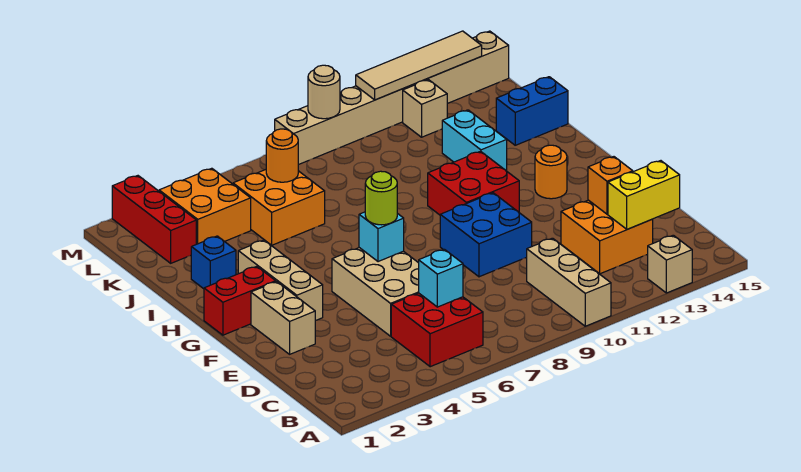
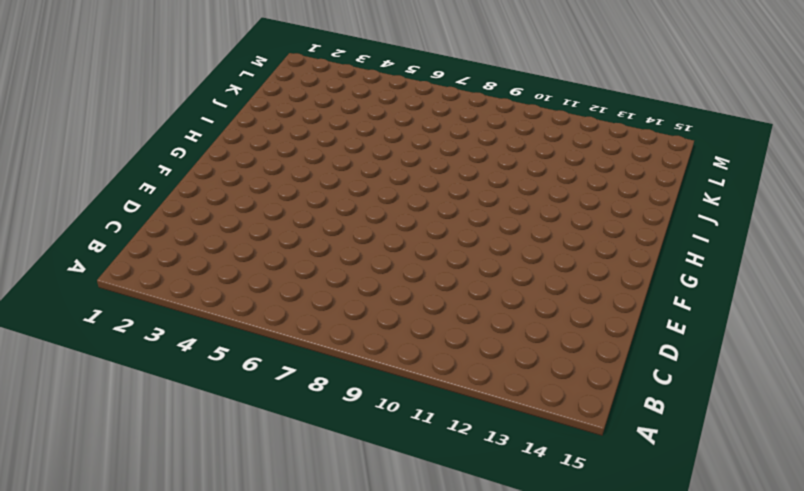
none -> tan 1x3 brick [526,238,611,326]
none -> tan 1x1 brick [647,235,692,293]
none -> red 2x2 brick [391,293,483,367]

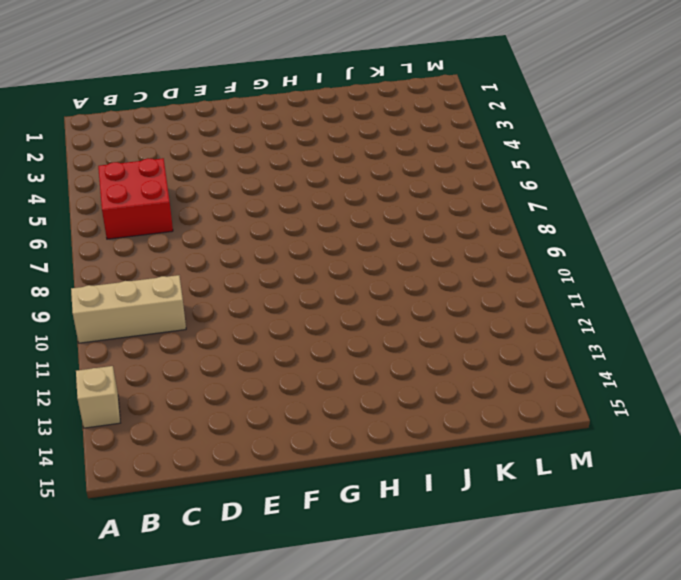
none -> orange 2x2 brick [561,200,653,274]
none -> tan 2x3 brick [332,248,419,336]
none -> tan 1x2 brick [251,282,315,354]

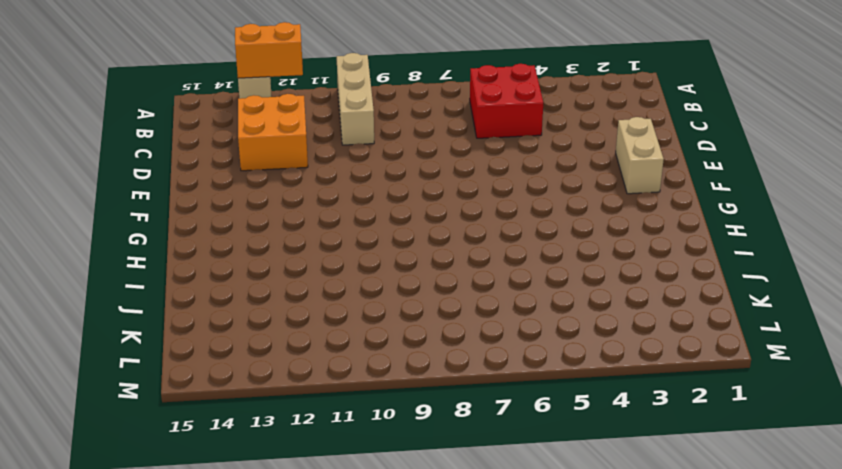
orange 1x2 brick [235,22,303,78] -> none
none -> tan 2x3 brick [332,248,419,336]
none -> blue 2x2 brick [440,193,532,277]
none -> tan 1x3 brick [238,240,323,321]

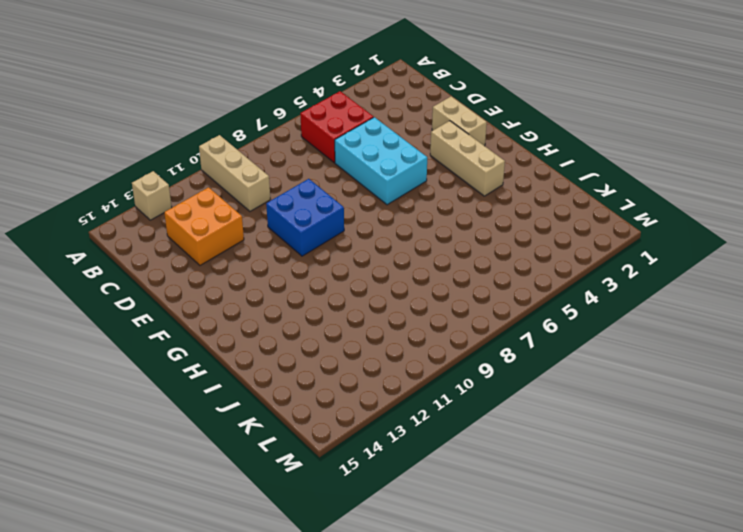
cyan 2x3 brick [335,117,427,205] -> tan 2x3 brick [332,248,419,336]
none -> red 1x2 brick [204,266,276,335]
none -> red 2x2 brick [428,151,519,215]
none -> orange 1x1 round brick [535,145,567,199]

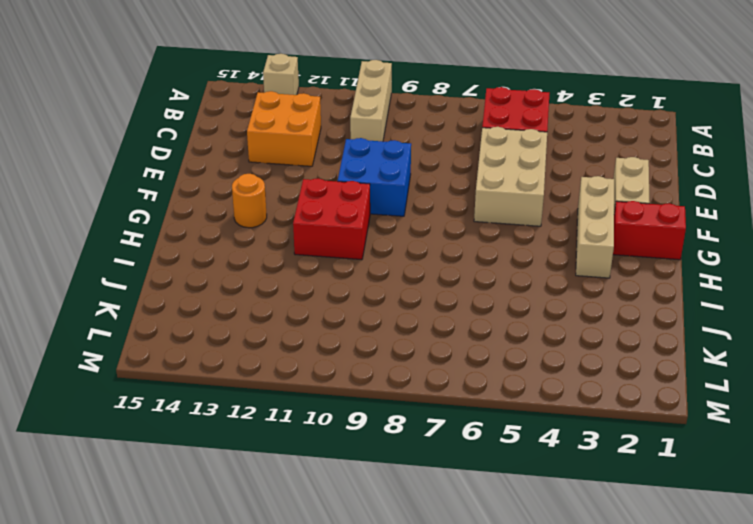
none -> blue 1x1 brick [191,236,236,289]
none -> cyan 1x2 brick [442,110,507,171]
none -> orange 2x2 brick [233,170,325,245]

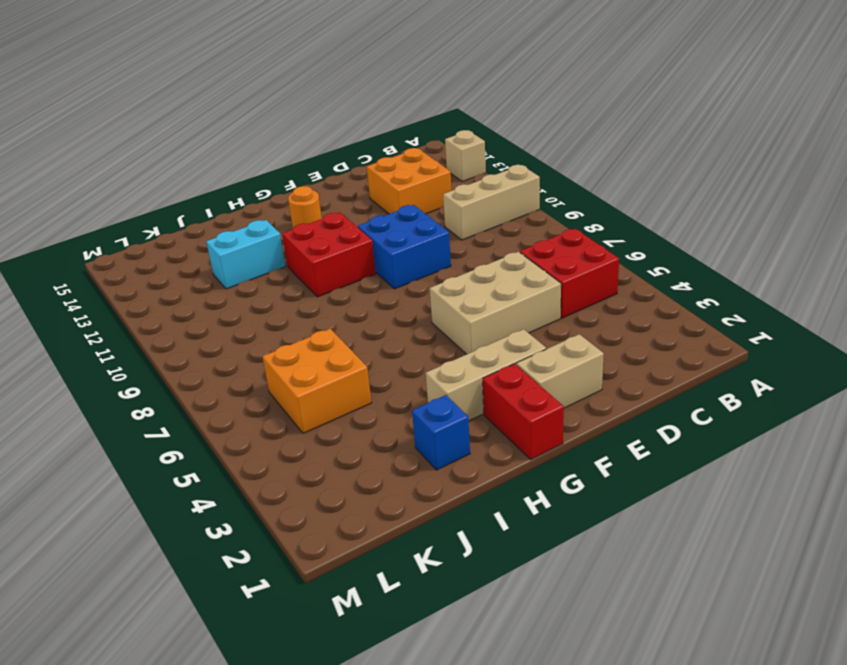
none -> blue 1x2 brick [496,77,568,145]
none -> red 1x3 brick [112,176,196,263]
none -> orange 2x2 brick [159,168,251,244]

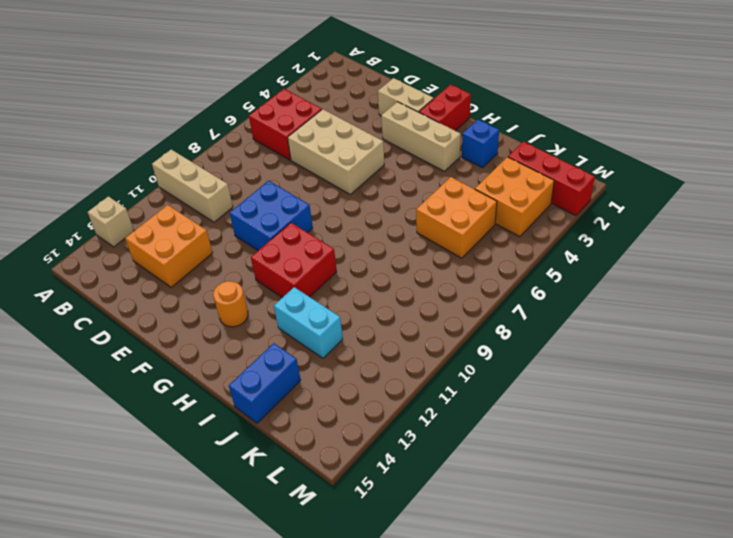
none -> tan 1x1 brick [403,80,447,137]
none -> tan 1x8 brick [275,31,509,165]
none -> cyan 1x1 brick [419,249,463,307]

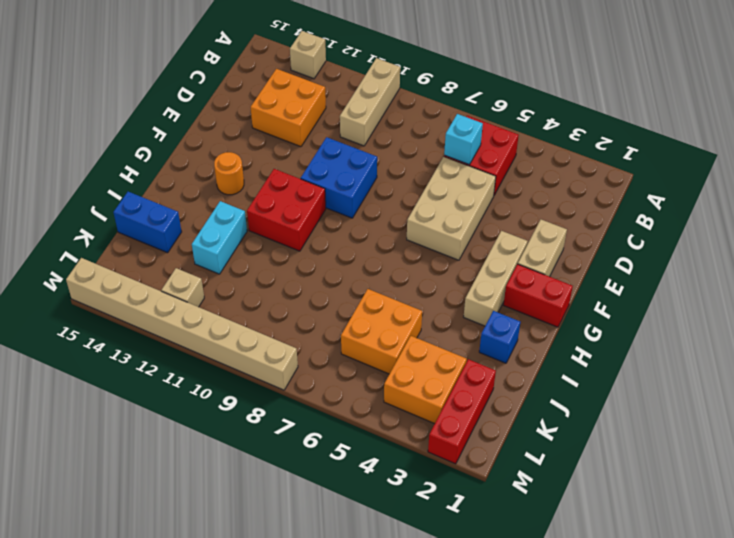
none -> yellow 1x2 brick [608,161,680,229]
none -> orange 1x1 brick [588,157,633,214]
none -> cyan 1x1 brick [359,212,404,262]

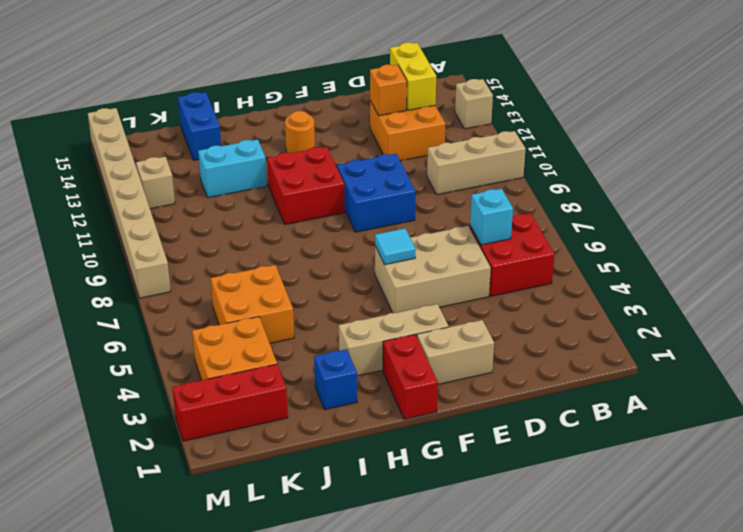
cyan 1x1 tile [375,229,416,265] -> cyan 1x1 brick [359,212,404,262]
none -> orange 1x1 round brick [266,129,298,182]
none -> tan 1x1 round brick [308,65,340,119]
none -> tan 1x4 tile [356,31,482,100]

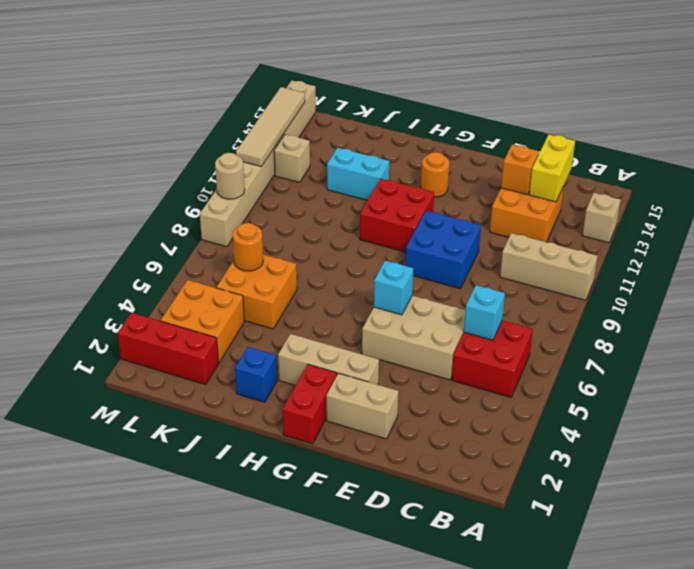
none -> blue 1x2 brick [496,77,568,145]
none -> lime 1x1 round brick [365,171,397,225]

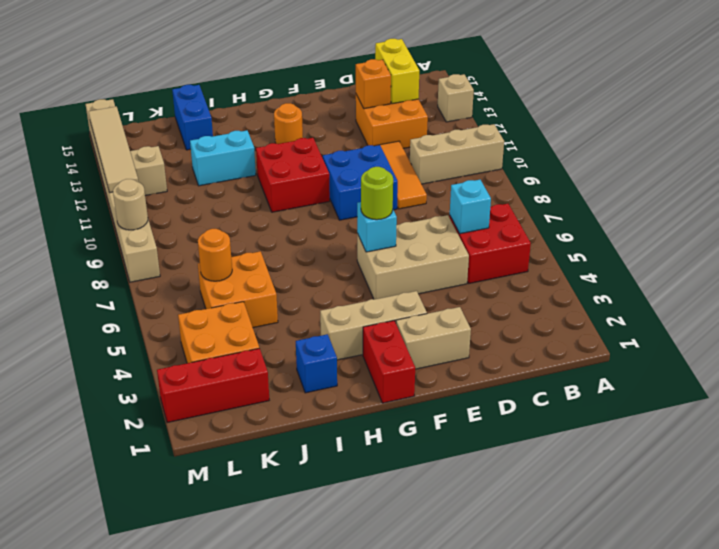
orange 1x3 tile [375,141,427,209] -> none

